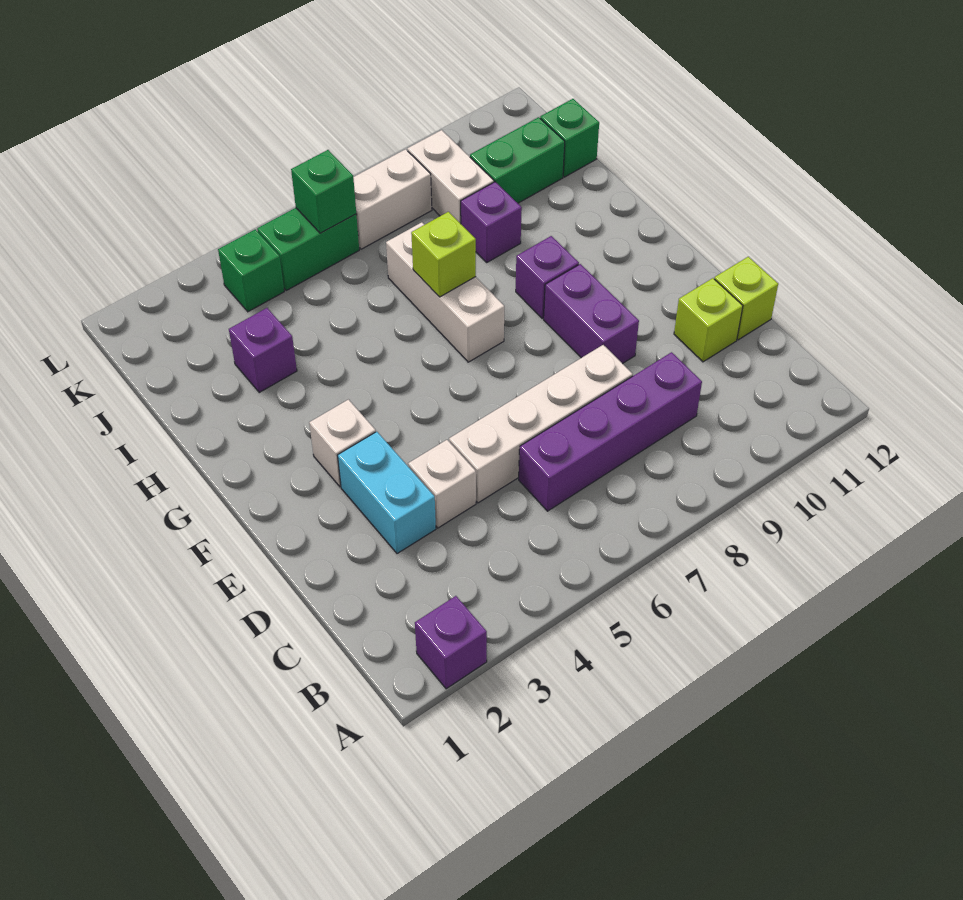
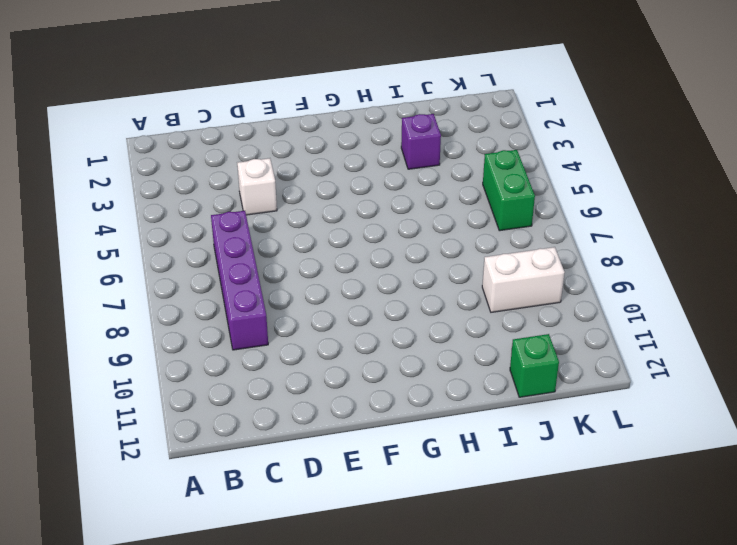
none -> purple 1x1 brick [415,596,487,689]
none -> cyan 1x2 brick [338,432,436,554]
none -> white 1x4 brick [449,345,633,503]

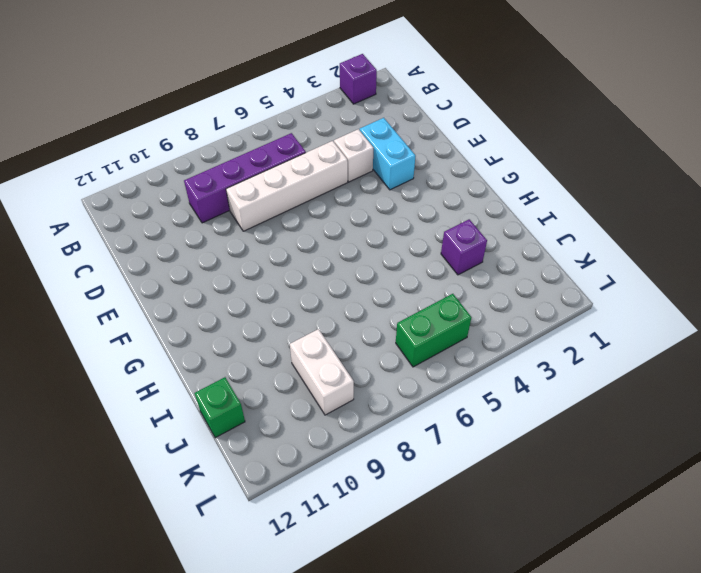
none -> lime 1x1 brick [674,278,743,362]
none -> lime 1x1 brick [714,257,778,340]
none -> purple 1x2 brick [544,264,639,364]

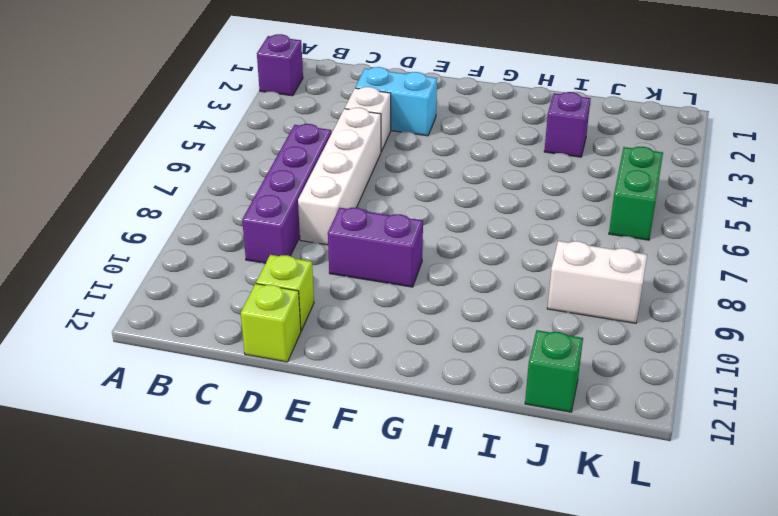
none -> white 1x1 brick [309,399,376,487]
none -> white 1x3 brick [386,222,504,362]
none -> purple 1x1 brick [516,236,579,318]

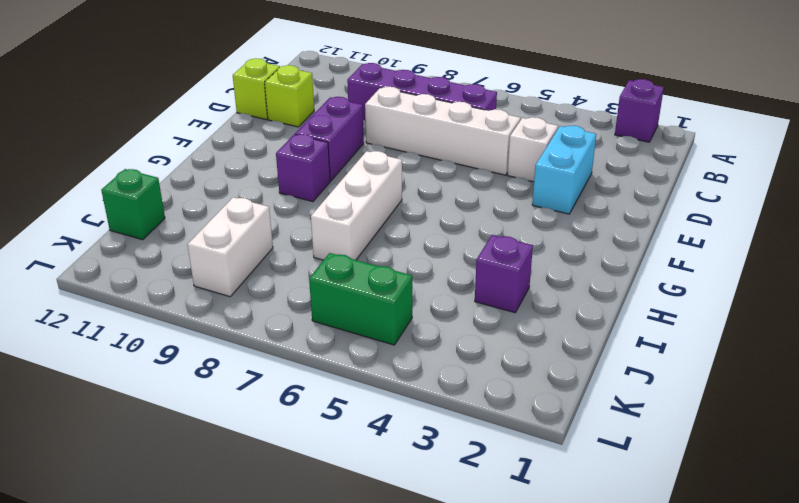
none -> white 1x1 brick [309,399,376,487]
none -> purple 1x1 brick [461,182,522,262]
none -> green 1x2 brick [470,117,565,203]

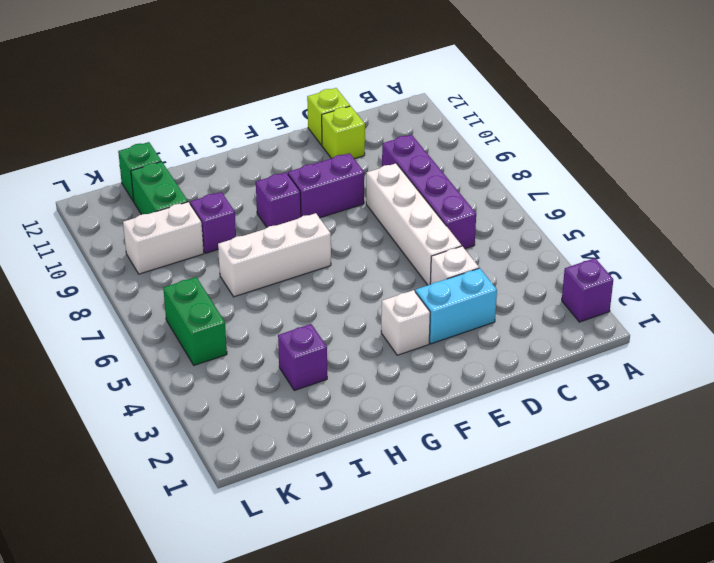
none -> green 1x1 brick [218,229,284,312]
none -> white 1x2 brick [353,149,432,249]
none -> lime 1x1 brick [411,212,476,297]

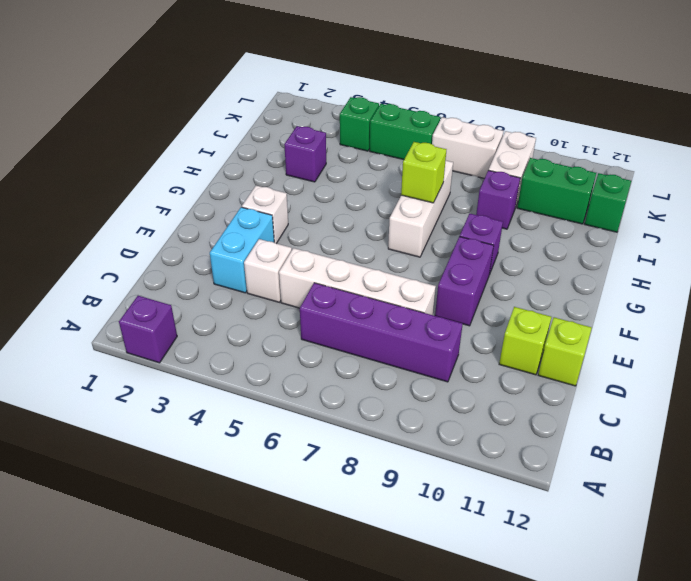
none -> green 1x1 brick [291,150,356,233]

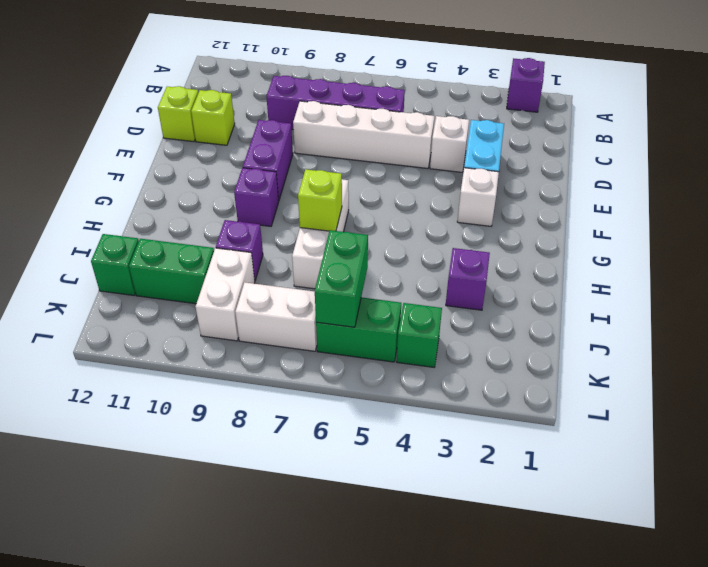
green 1x2 brick [315,230,368,327] -> green 1x1 brick [291,150,356,233]

